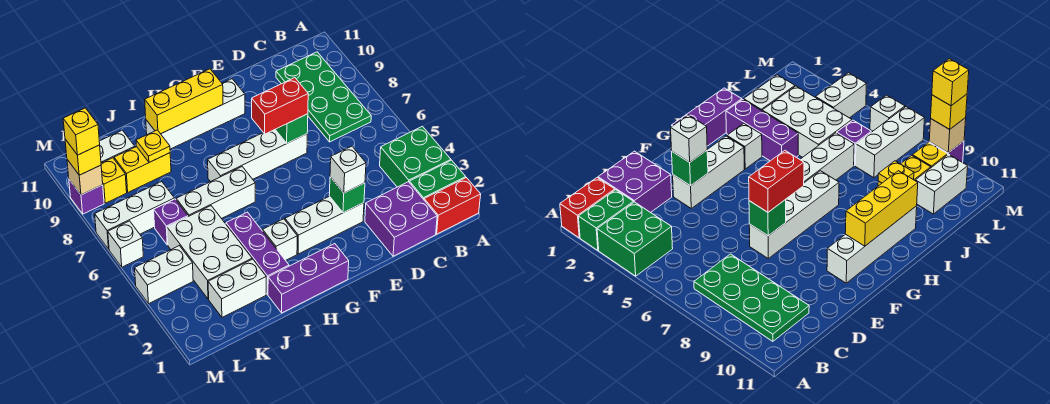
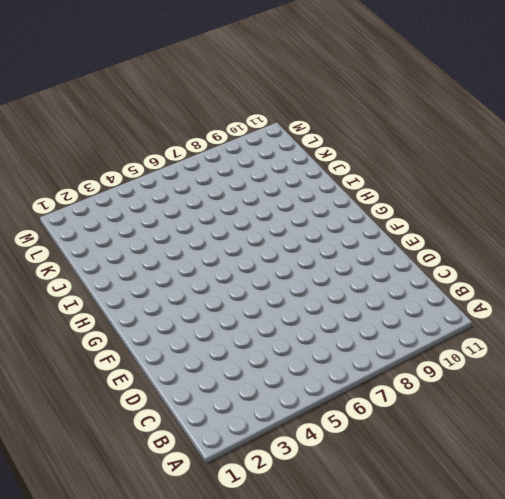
none -> red 1x2 brick [424,178,481,234]
none -> green 1x2 brick [409,160,466,199]
none -> green 2x2 brick [380,126,451,187]
none -> green 2x4 plate [276,52,371,142]

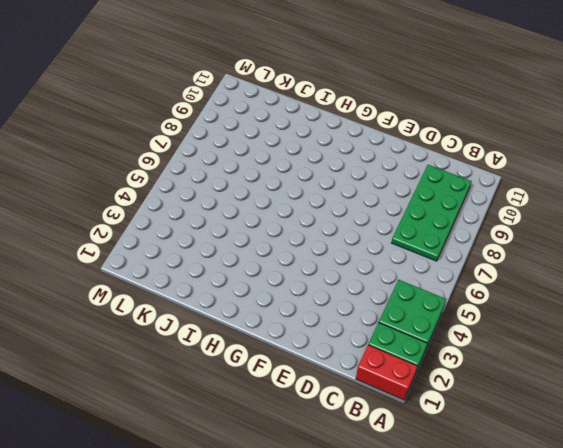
none -> purple 2x2 brick [365,182,437,256]
none -> white 1x3 brick [285,196,364,254]
none -> white 1x4 brick [208,130,307,182]
none -> white 1x4 brick [146,79,245,149]

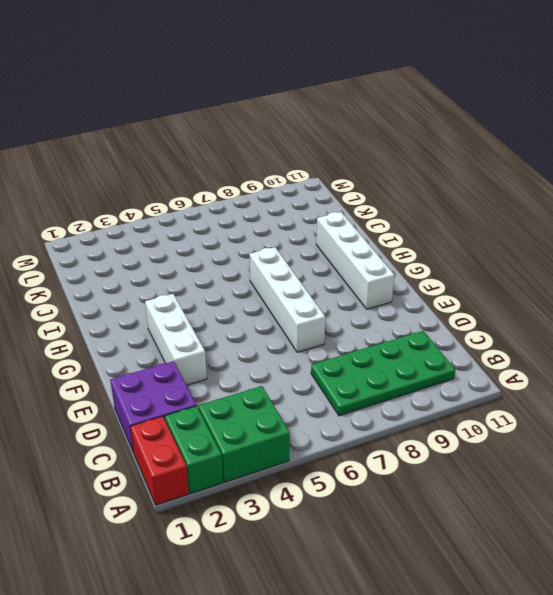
none -> purple 1x3 brick [268,244,349,313]
none -> white 1x1 brick [263,219,297,260]
none -> white 1x3 brick [176,167,255,219]
none -> purple 1x3 brick [226,212,289,295]

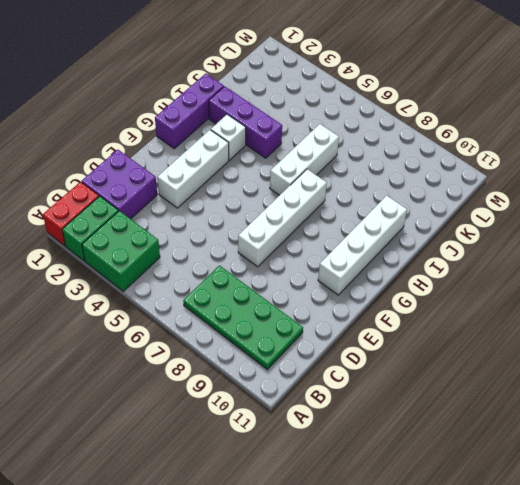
none -> white 1x2 brick [208,259,266,317]
none -> white 2x3 brick [167,206,252,299]
none -> yellow 1x2 brick [114,147,171,192]
none -> purple 1x1 brick [154,199,188,245]

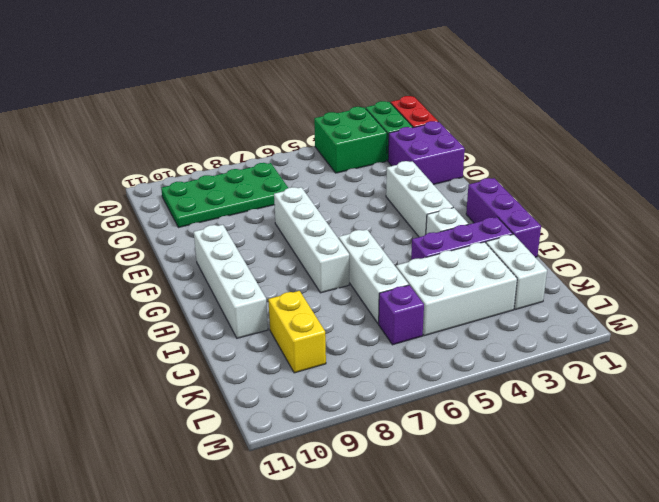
none -> white 1x3 brick [95,182,175,249]
none -> white 1x2 brick [99,130,135,163]
none -> white 1x2 brick [135,246,193,303]
none -> yellow 1x1 brick [101,158,127,203]

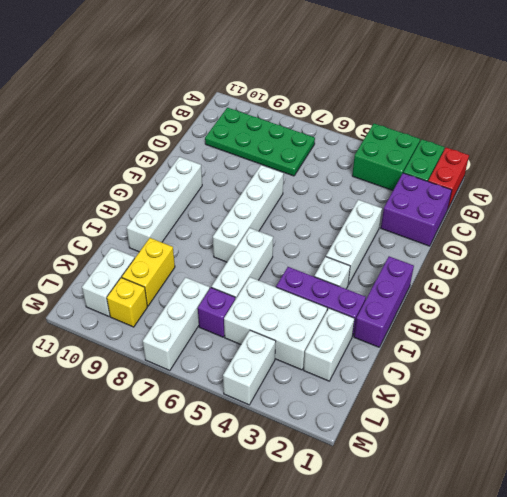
none -> white 1x1 brick [108,221,143,267]
none -> purple 1x1 brick [69,180,104,214]
none -> green 1x1 brick [329,177,365,213]
none -> green 1x1 brick [275,114,308,143]

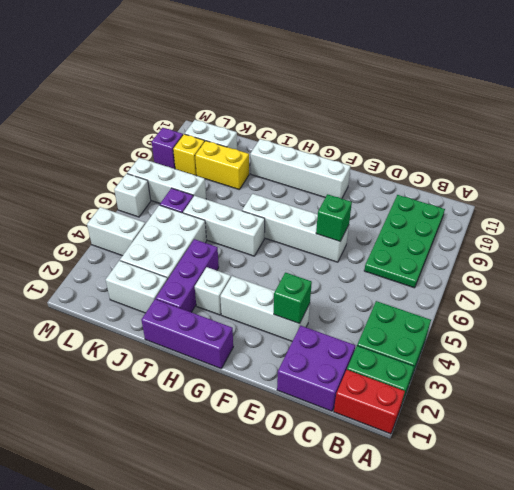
none -> yellow 1x3 brick [145,69,223,134]
none -> yellow 1x1 plate [136,130,170,162]
none -> tan 1x1 brick [67,160,103,195]
none -> white 1x1 brick [330,146,366,193]

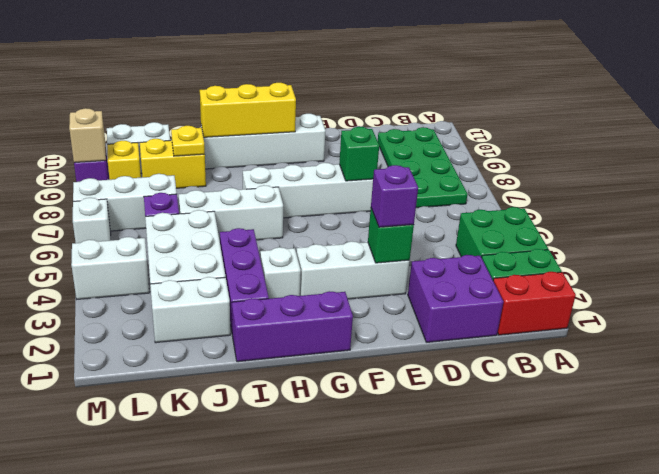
purple 1x1 brick [371,165,418,227] -> white 1x1 brick [330,146,366,193]
none -> red 1x2 brick [252,78,308,134]
none -> yellow 1x1 brick [65,139,101,175]
none -> yellow 1x1 brick [63,108,100,155]

